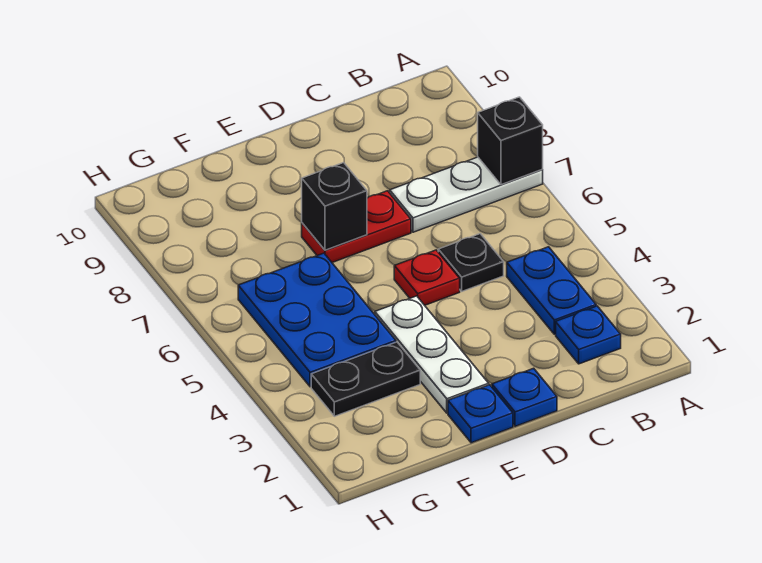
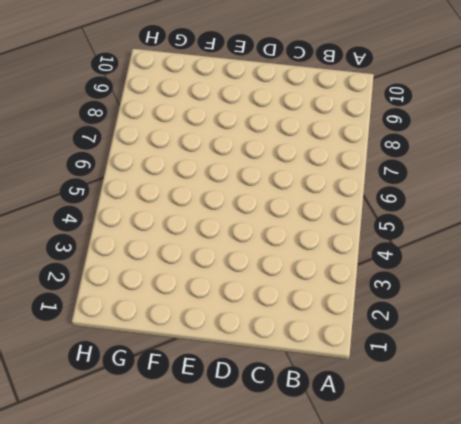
none -> white 1x3 plate [390,157,543,232]
none -> blue 1x1 plate [556,306,621,364]
none -> blue 1x2 plate [507,247,596,334]

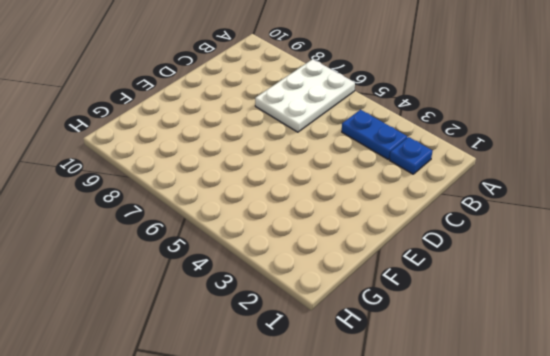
white 2x3 plate [255,59,355,132] -> white 1x3 plate [390,157,543,232]
none -> black 1x1 plate [438,234,504,291]
none -> blue 1x1 plate [492,368,557,426]
none -> red 1x1 plate [394,250,460,305]

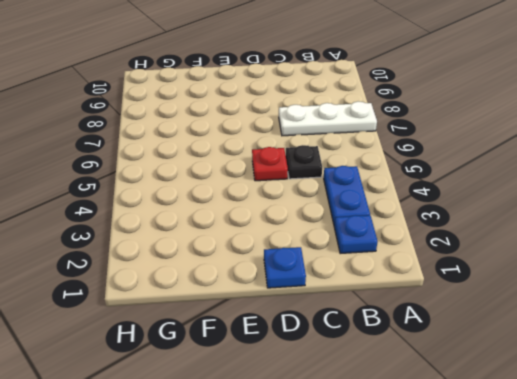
none -> red 1x2 plate [302,191,411,263]
none -> blue 1x1 plate [448,385,513,443]
none -> white 1x3 plate [375,296,489,413]

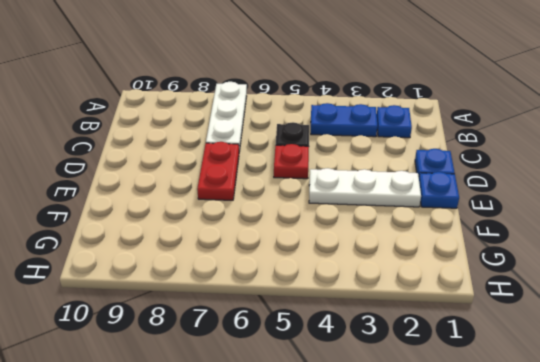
none -> black 1x2 plate [311,342,420,416]
none -> blue 2x3 plate [238,253,396,387]
none -> black 1x1 brick [478,97,543,185]

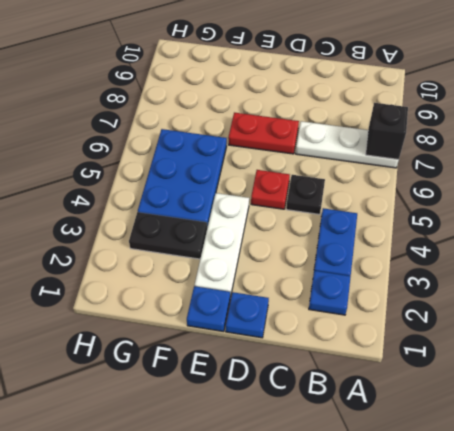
none -> black 1x1 brick [302,163,367,250]

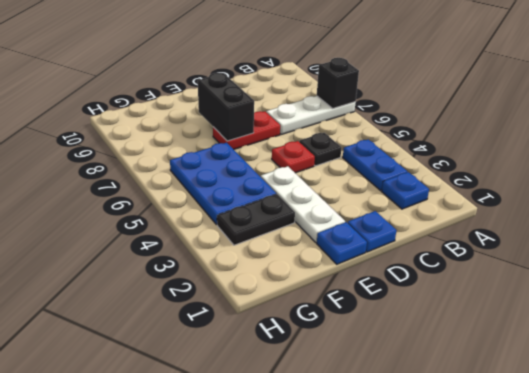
black 1x2 brick [198,73,254,141] -> black 1x1 brick [302,163,367,250]

